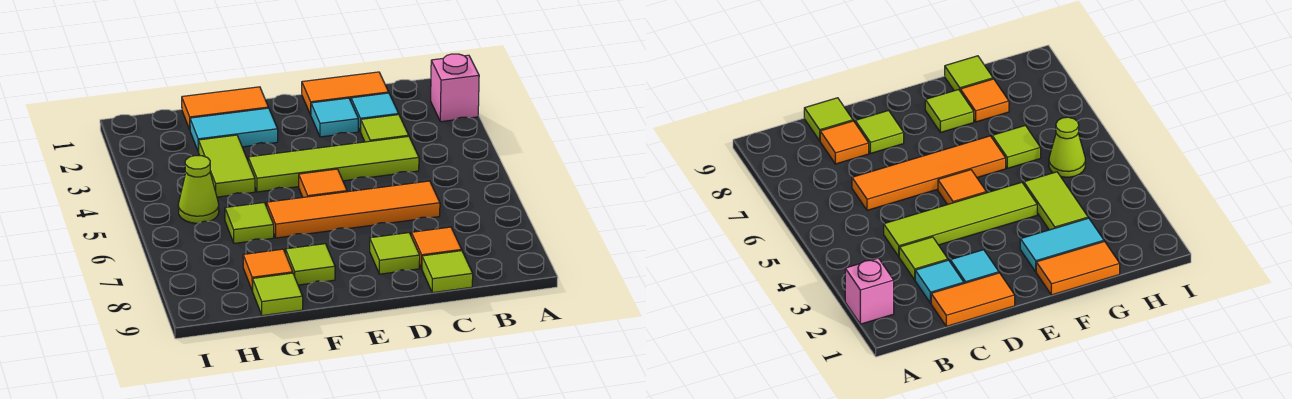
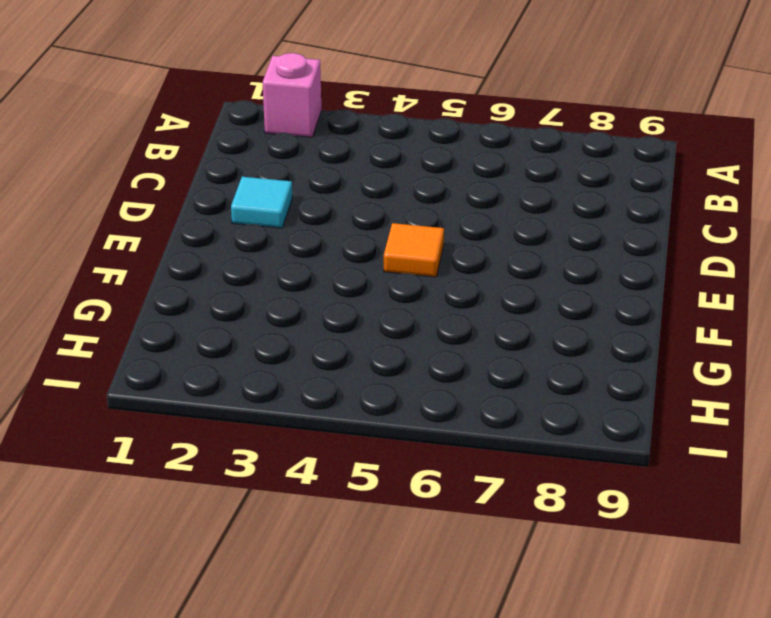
none -> orange 1x2 tile [302,72,389,115]
none -> cyan 1x1 tile [351,93,399,132]
none -> lime 1x1 tile [361,115,409,142]

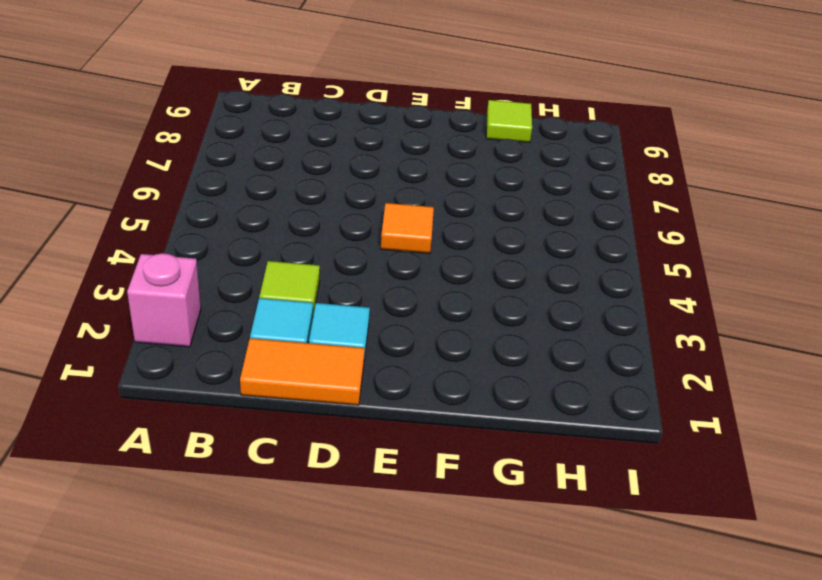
none -> lime 1x4 tile [248,136,419,192]
none -> orange 1x4 tile [267,181,440,238]
none -> orange 1x1 tile [411,227,462,268]

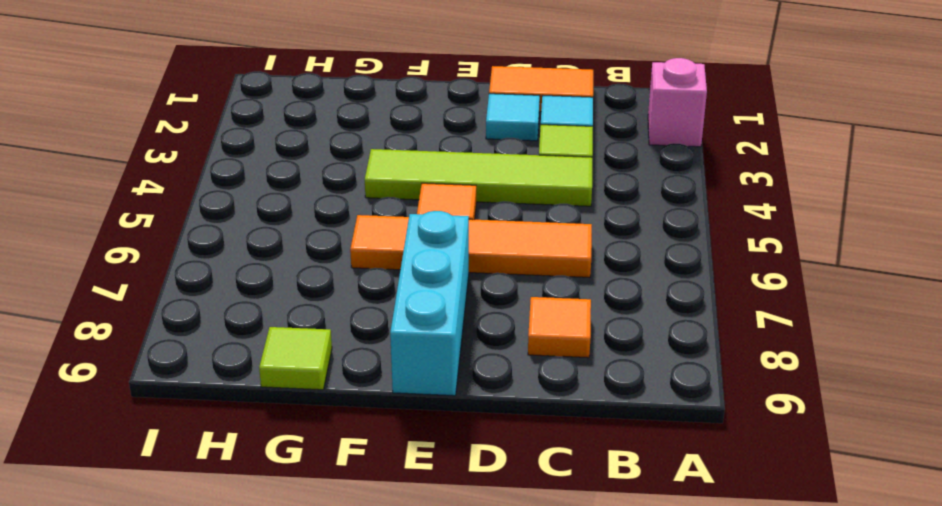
cyan 1x3 brick [390,211,469,396] -> none
none -> lime 1x1 tile [422,251,473,293]
none -> lime 1x1 tile [370,233,420,274]
none -> orange 1x2 tile [182,87,268,130]

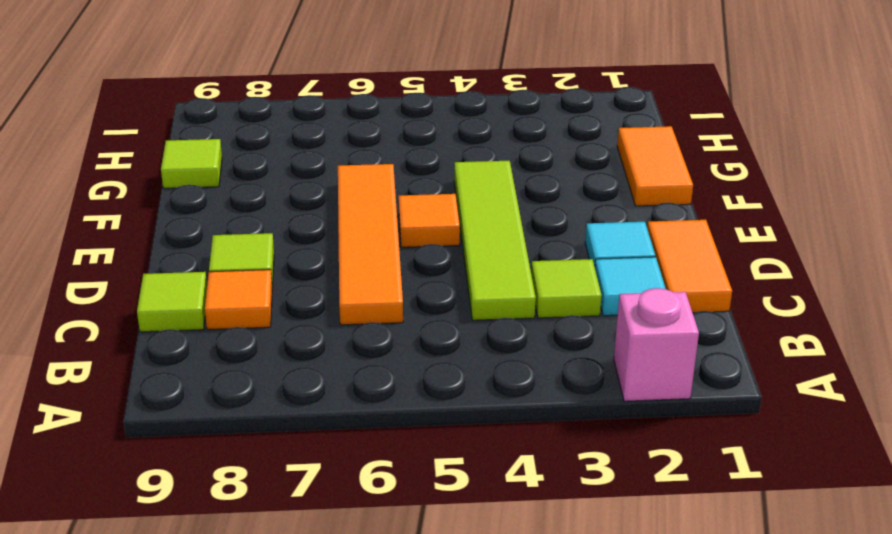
none -> cyan 1x2 tile [190,108,278,152]
none -> lime 1x1 tile [286,244,335,285]
none -> lime 1x2 tile [199,135,255,197]

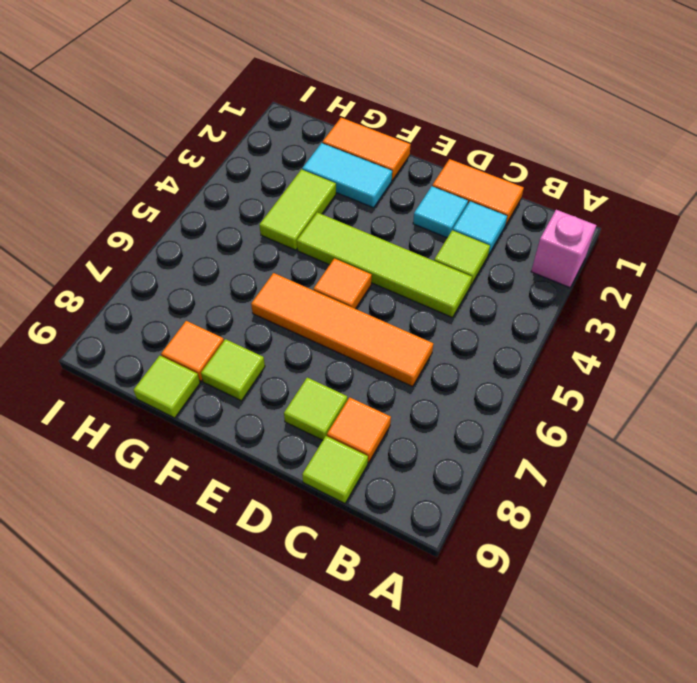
none -> lime 1x1 tile [225,203,274,243]
none -> lime 1x1 cone [178,156,219,223]

